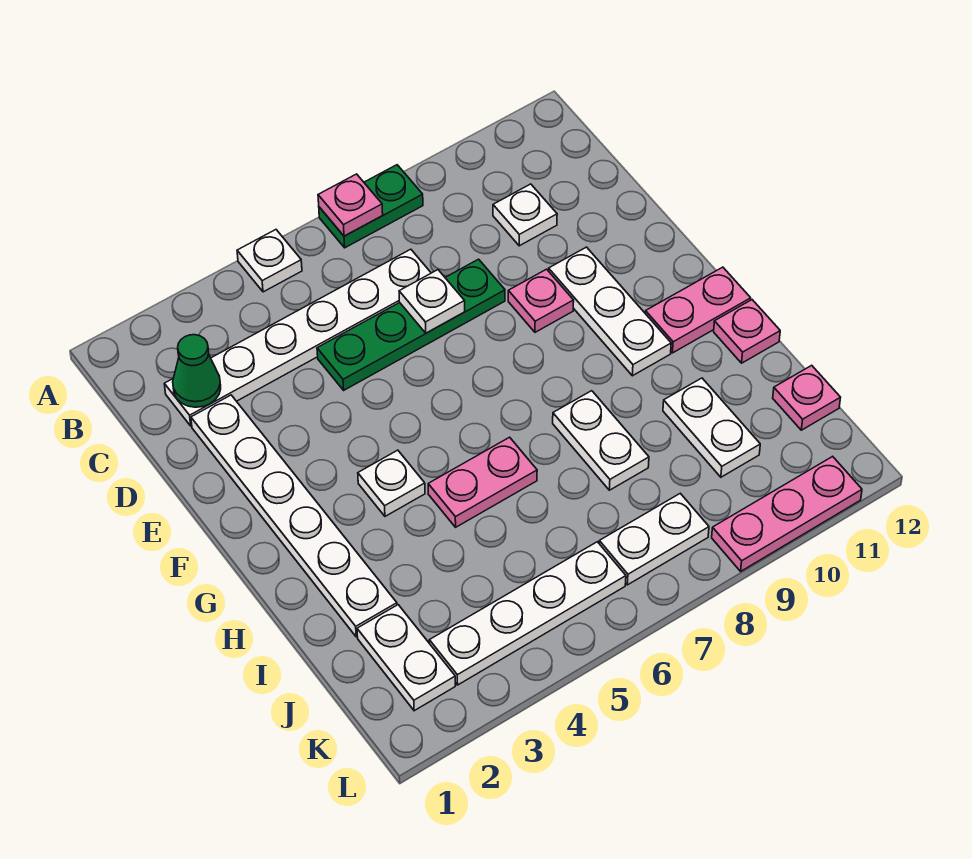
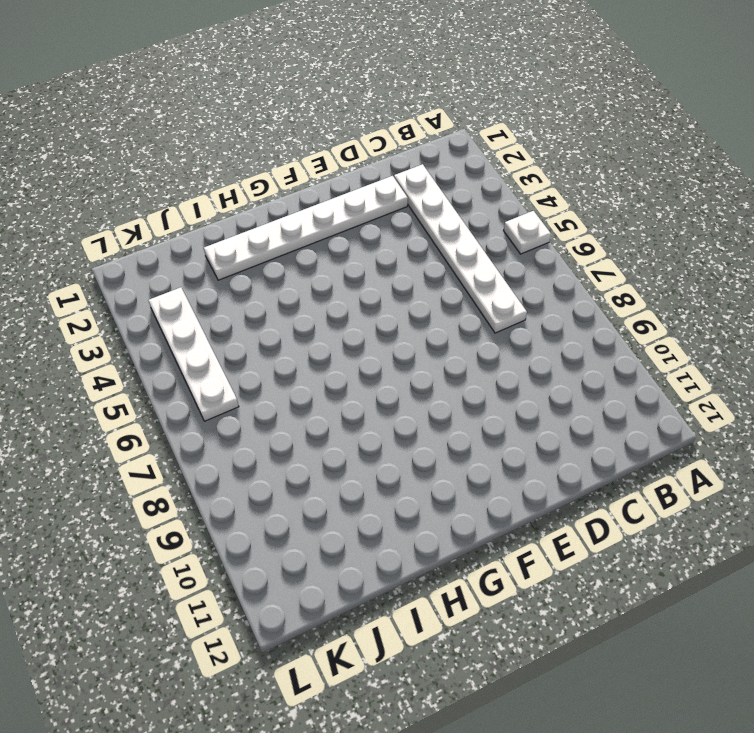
none -> green 1x2 plate [319,165,423,248]
none -> white 1x1 plate [493,184,557,246]
none -> green 1x4 plate [317,259,505,390]

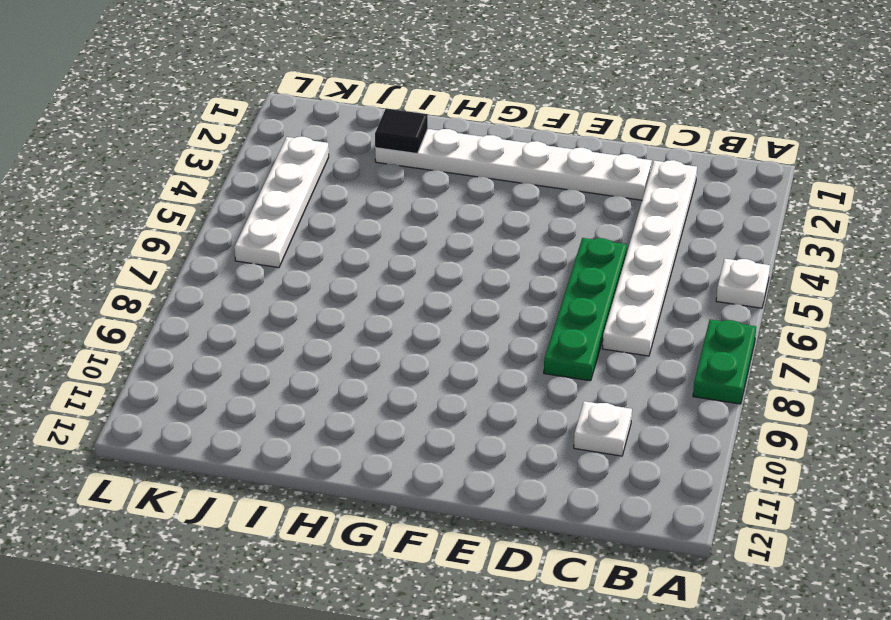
black 1x1 tile [375,108,428,154] -> none
none -> pink 1x1 plate [508,269,574,332]
none -> white 1x3 plate [549,247,671,376]
none -> white 1x1 plate [358,450,425,516]

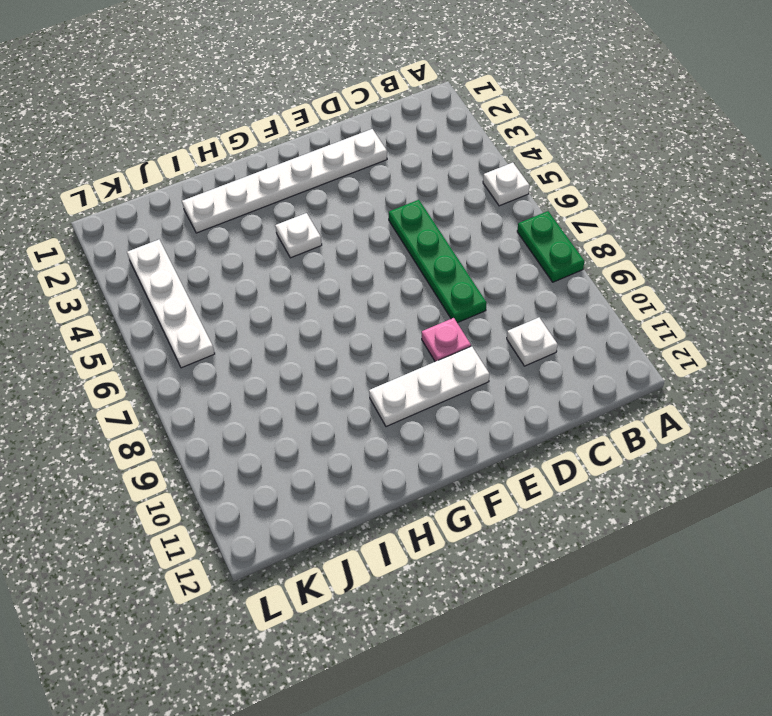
none -> white 1x6 plate [164,249,431,426]
none -> pink 1x2 plate [645,267,751,353]
none -> pink 1x2 plate [428,437,537,527]

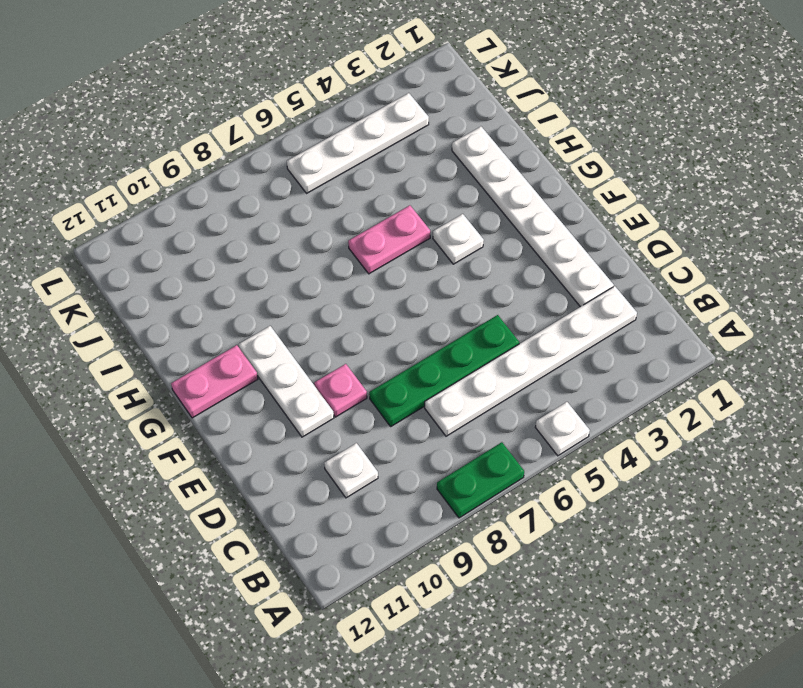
none -> white 1x2 plate [553,391,649,490]
none -> pink 1x1 plate [714,300,780,363]
none -> white 1x2 plate [663,378,760,477]

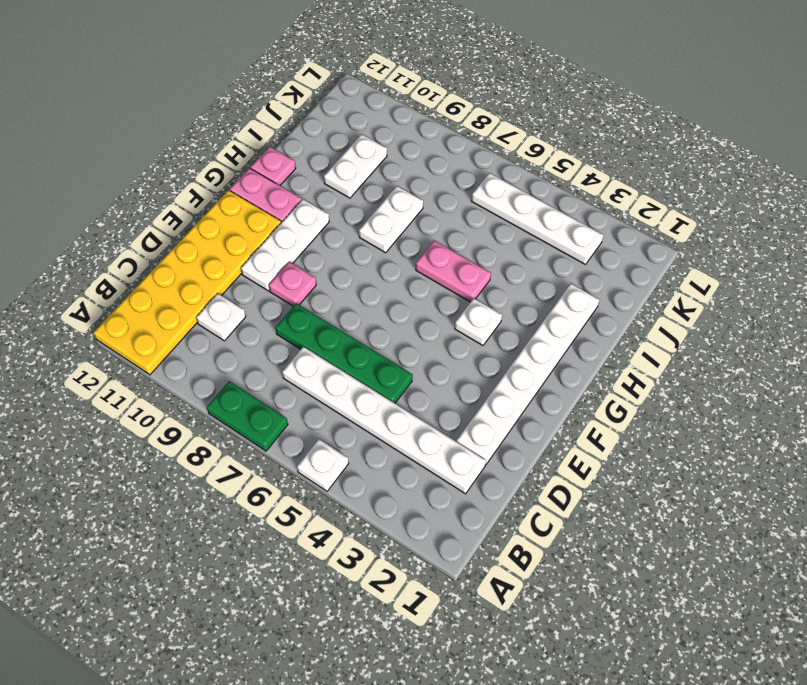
yellow 2x6 plate [93,190,281,375] -> none
none -> white 1x2 plate [357,605,455,711]
none -> pink 1x1 plate [773,365,841,430]
none -> white 1x2 plate [599,493,709,585]

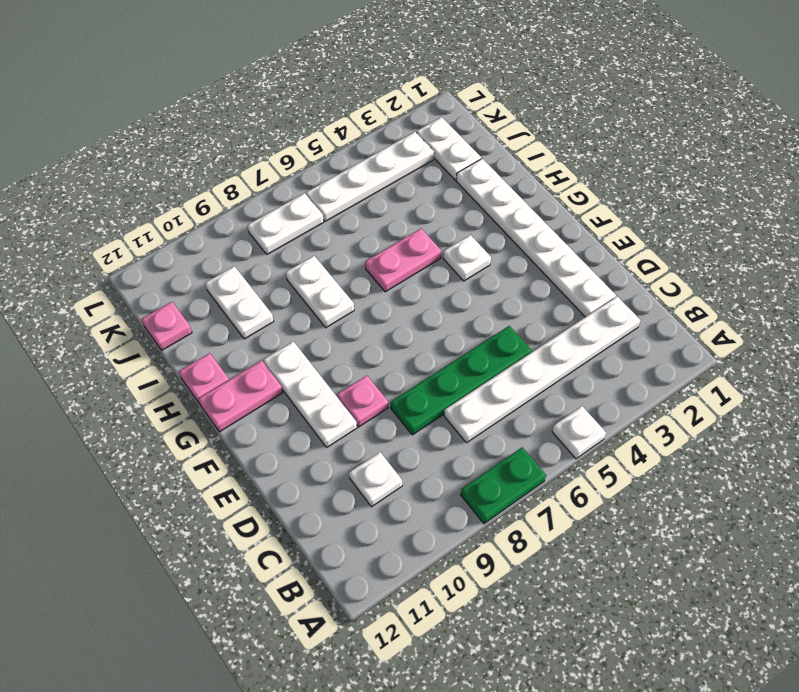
none -> pink 1x3 plate [712,456,862,571]
none -> pink 1x1 plate [318,174,383,236]
none -> green 1x1 cone [173,335,221,407]

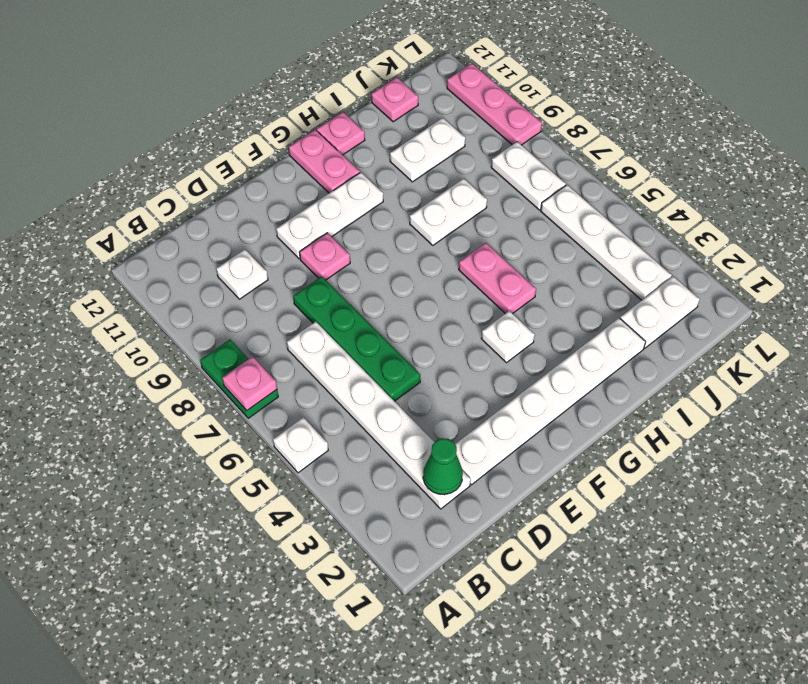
none -> white 1x1 plate [399,270,465,333]

